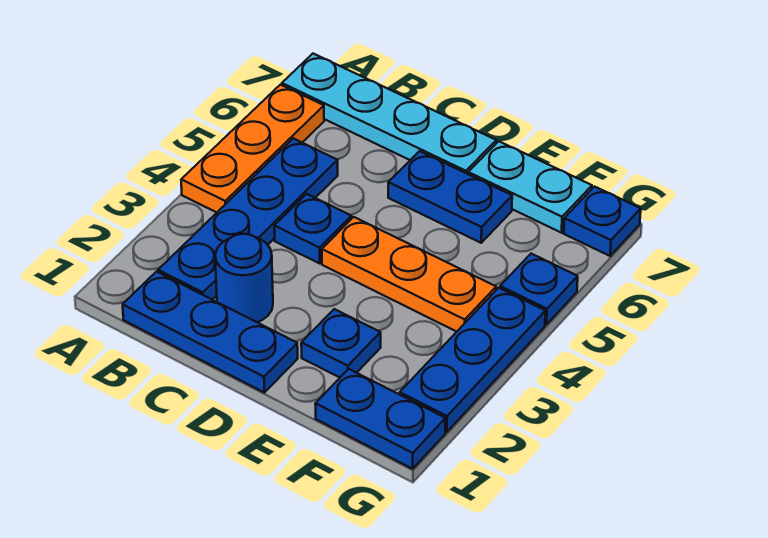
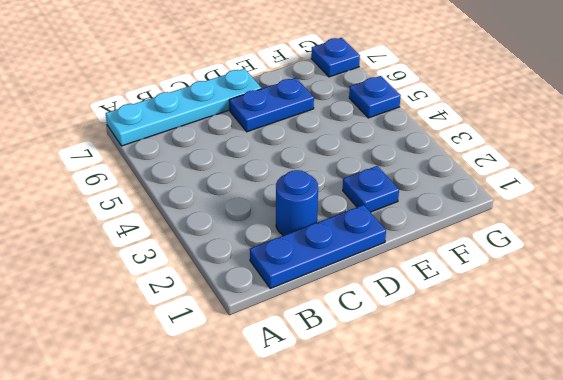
none -> orange 1x3 plate [181,85,324,212]
none -> blue 1x4 plate [158,139,338,300]
none -> blue 1x1 plate [274,194,352,263]

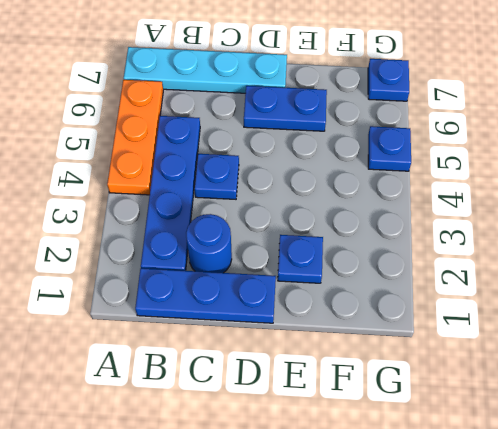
none -> orange 1x3 plate [322,217,496,332]
none -> cyan 1x2 plate [468,141,592,233]
none -> blue 1x2 plate [315,369,446,469]

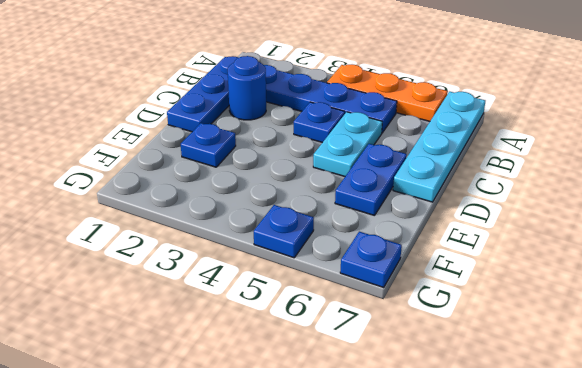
cyan 1x2 plate [313,112,382,176] -> cyan 1x2 plate moved to [468,141,592,233]
none -> orange 1x3 plate [322,217,496,332]
none -> blue 1x2 plate [315,369,446,469]
none -> blue 1x3 plate [400,288,545,432]

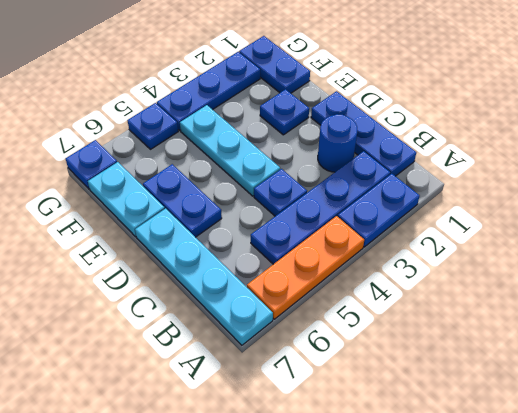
blue 1x2 plate [338,174,420,247] -> none
cyan 1x3 plate [180,105,280,196] -> orange 1x3 plate [322,217,496,332]

